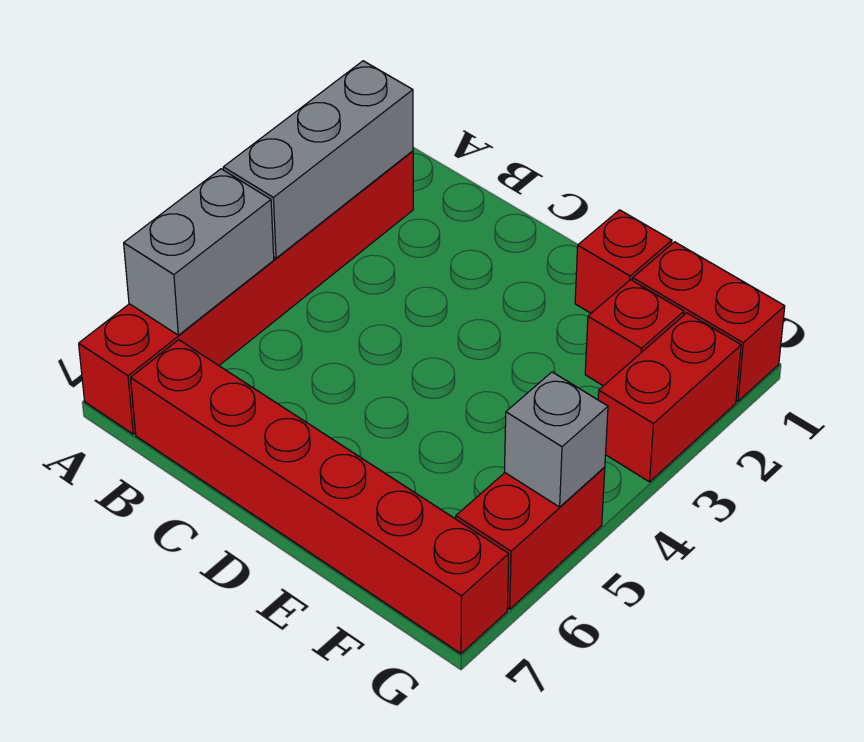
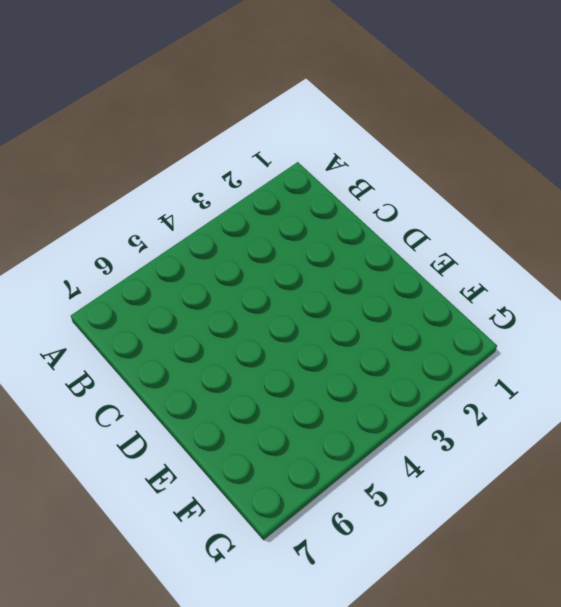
none -> red 1x6 brick [79,151,413,434]
none -> red 1x6 brick [131,340,509,654]

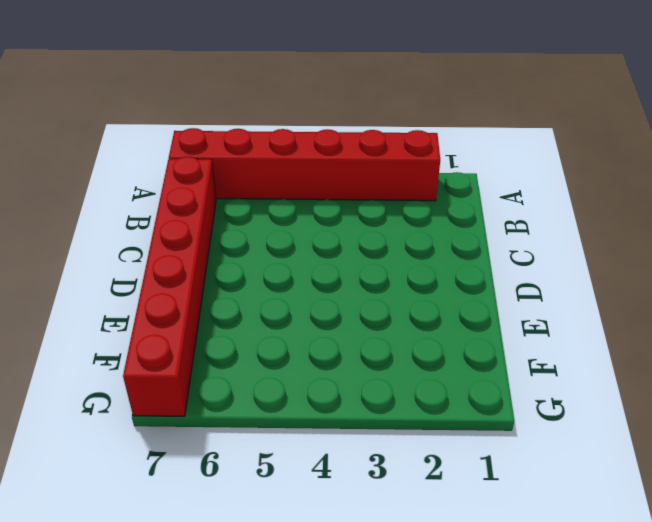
none -> red 1x1 brick [575,210,672,313]
none -> red 1x2 brick [633,242,785,401]

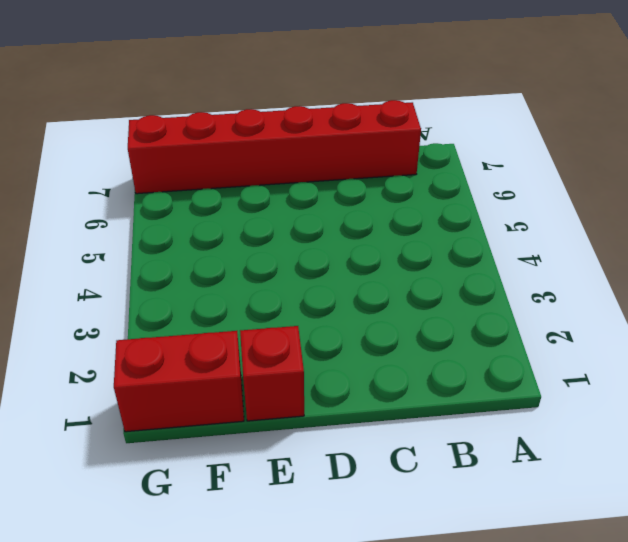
none -> red 1x6 brick [79,151,413,434]
none -> red 1x1 brick [585,280,684,386]

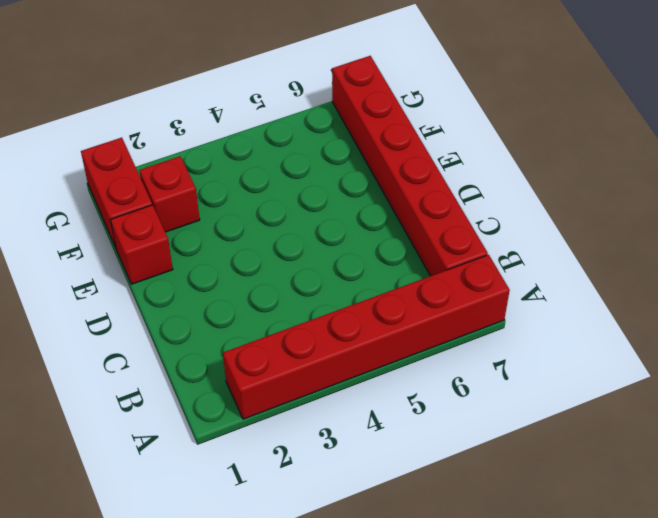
none -> red 1x2 brick [598,313,741,482]
none -> red 1x2 brick [456,467,605,609]

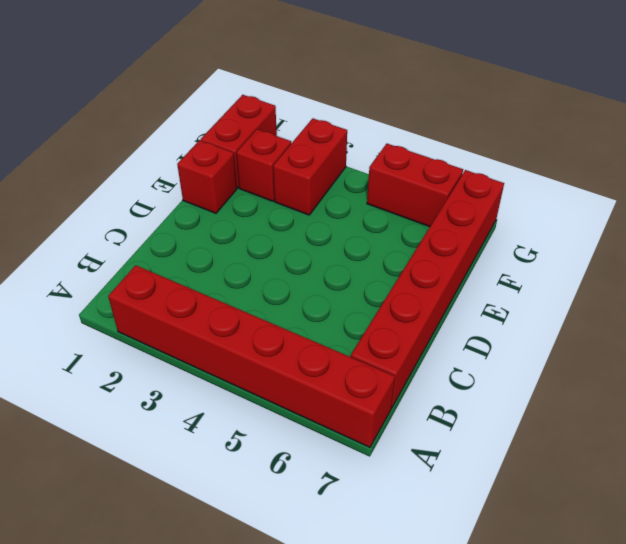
red 1x2 brick [273,118,347,215] -> red 1x2 brick turned to [598,313,741,482]
none -> grey 1x3 brick [223,61,413,258]
none -> grey 1x2 brick [124,169,274,335]

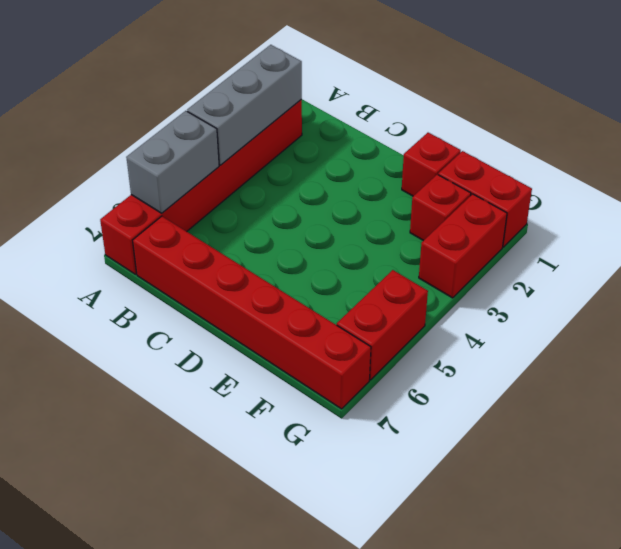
none -> grey 1x1 brick [505,372,608,507]

